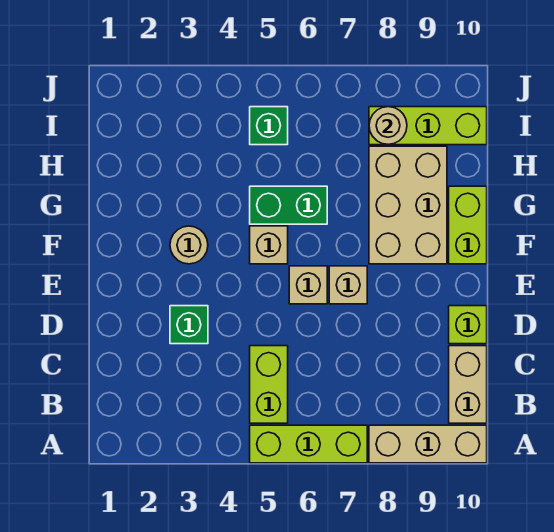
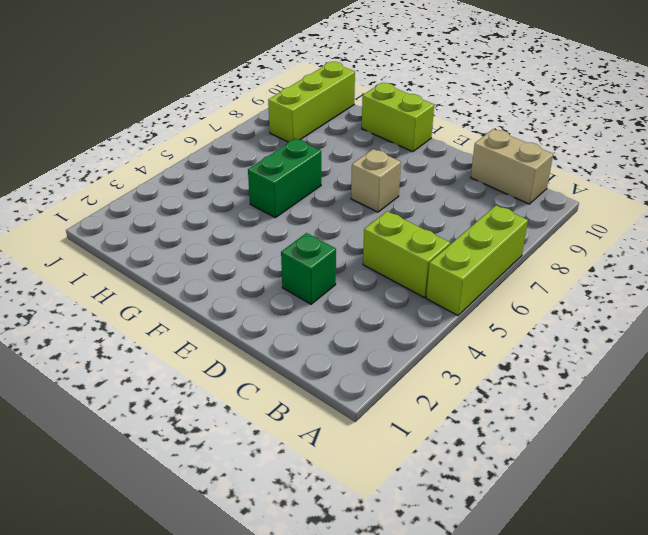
none -> tan 1x3 brick [369,425,487,463]
none -> lime 1x1 brick [449,306,487,344]
none -> tan 1x1 brick [289,266,327,304]

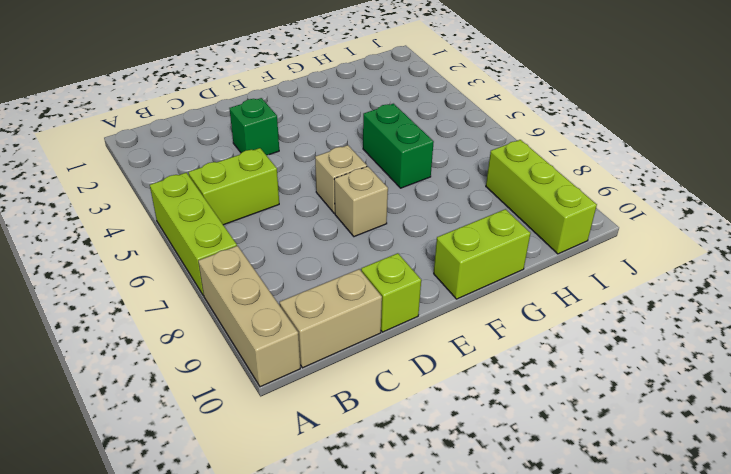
none -> tan 1x1 round brick [170,226,208,264]
none -> tan 1x1 brick [250,226,288,264]
none -> tan 2x3 brick [369,146,447,264]

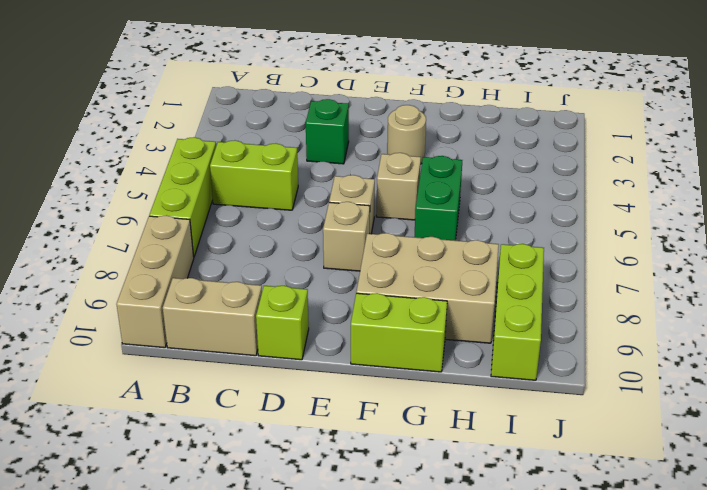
none -> green 1x1 brick [250,107,288,145]
none -> tan 1x1 round brick [369,107,407,145]

